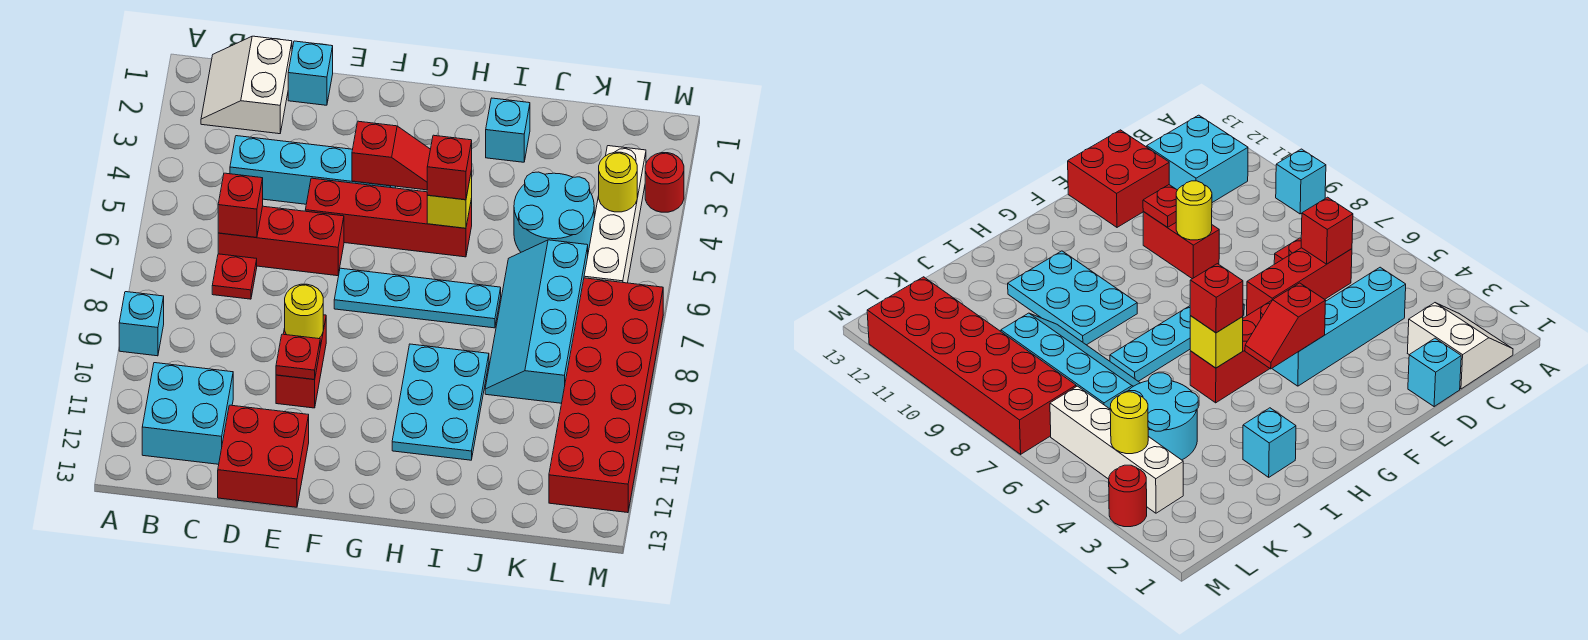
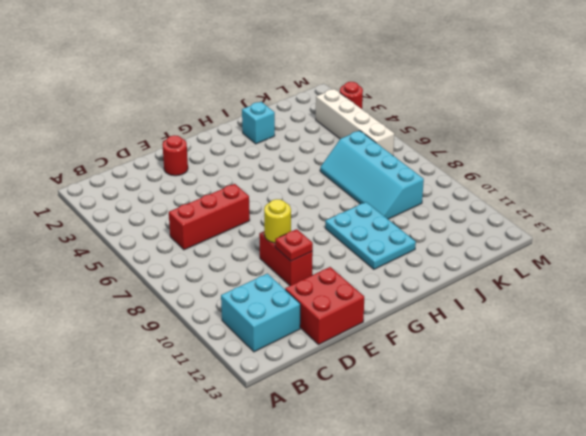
red 1x1 round brick [162,135,188,176] -> none
none -> cyan 1x1 brick [119,292,164,356]
none -> white 2x2 slope [201,36,292,134]
none -> cyan 1x4 brick [230,136,396,204]

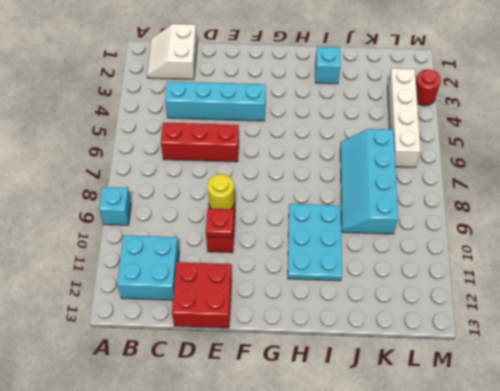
none -> red 1x1 plate [212,254,257,299]
none -> cyan 1x1 brick [288,41,333,105]
none -> red 1x4 brick [305,178,472,257]

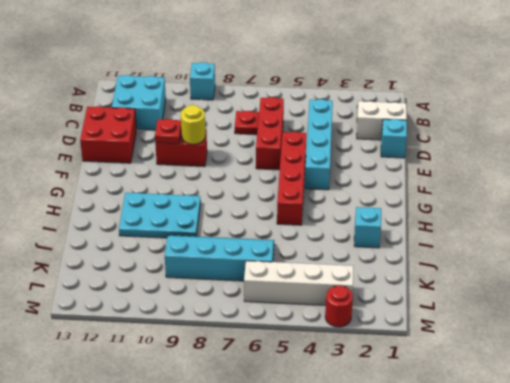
none -> cyan 1x4 plate [334,268,501,328]
none -> cyan 2x2 round brick [514,172,594,252]
none -> red 2x6 brick [549,278,663,513]

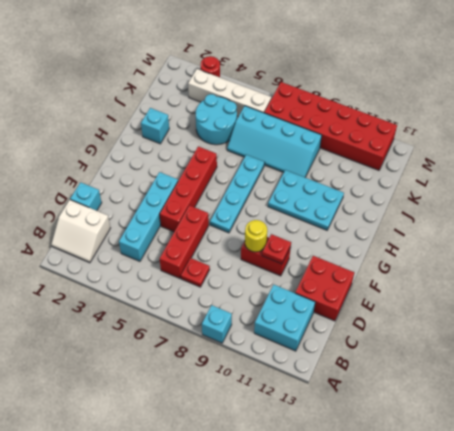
none -> red 1x1 brick [218,173,263,238]
none -> red 1x2 slope [352,121,431,190]
none -> yellow 1x1 brick [427,170,472,228]

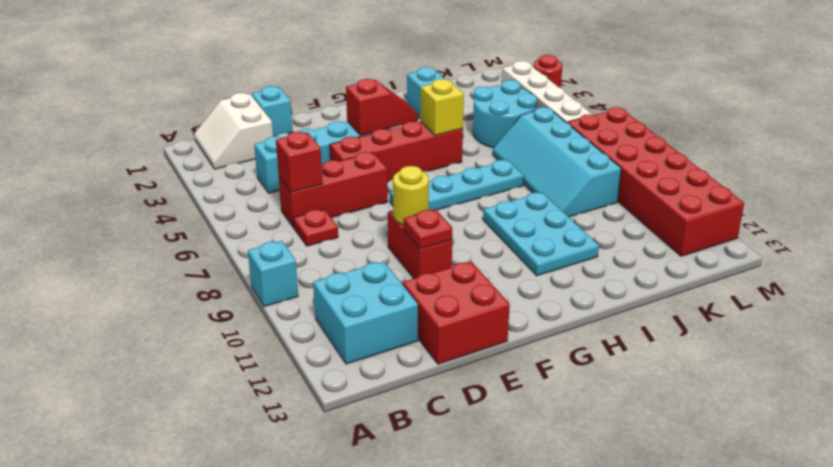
none -> yellow 1x1 round brick [599,152,637,212]
none -> red 1x1 brick [427,135,472,200]

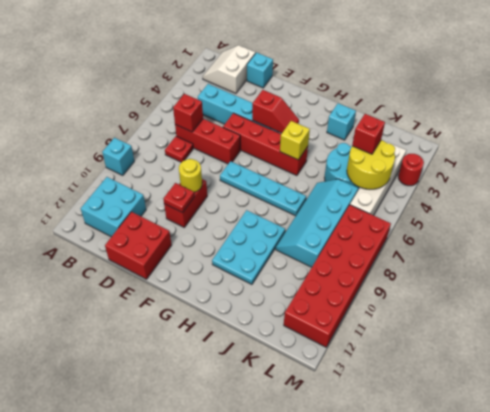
yellow 2x2 round brick [347,140,395,189] -> yellow 1x1 round brick [599,152,637,212]
red 1x1 brick [352,114,385,154] -> red 1x1 brick moved to [427,135,472,200]

